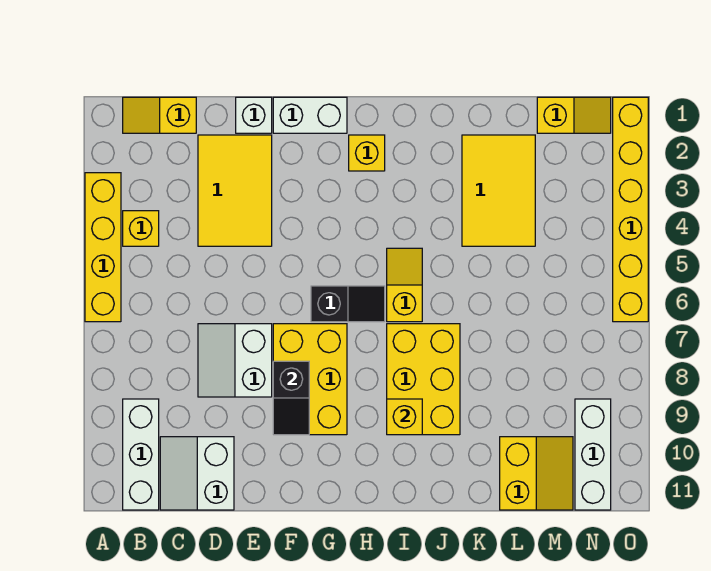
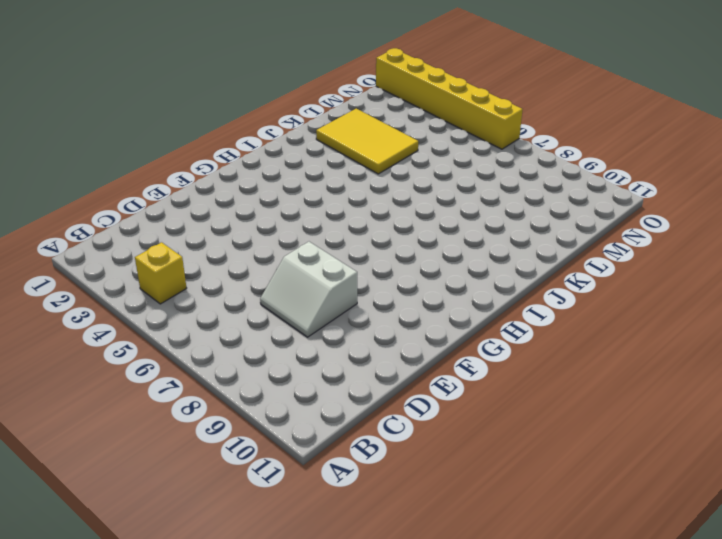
none -> yellow 1x4 brick [85,173,121,322]
none -> yellow 1x2 slope [123,97,196,133]
none -> white 1x3 brick [123,399,159,510]

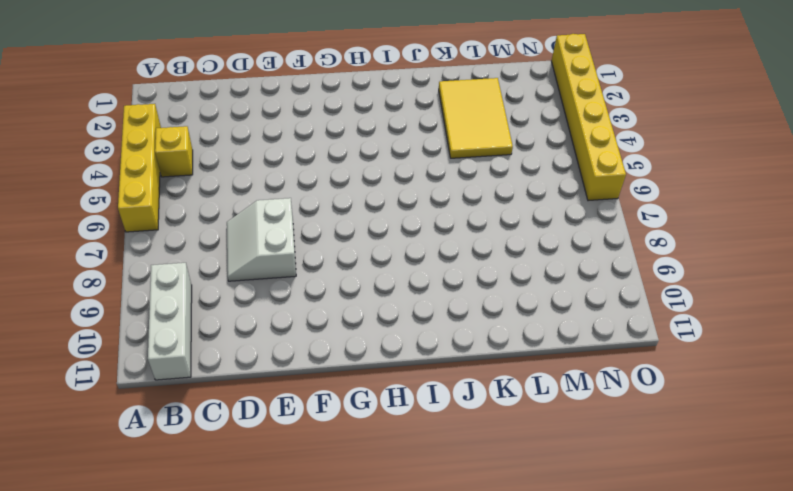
none -> yellow 1x2 slope [123,97,196,133]
none -> white 2x2 slope [160,437,234,510]
none -> yellow 2x3 tile [198,135,272,246]

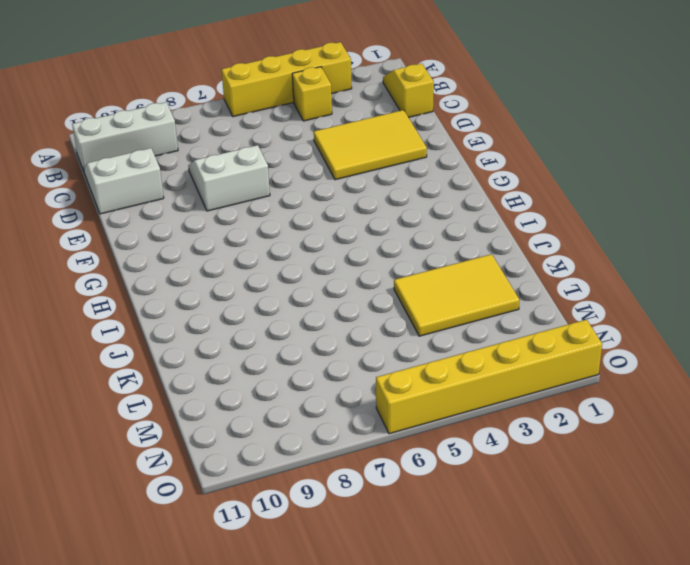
none -> white 1x1 brick [236,97,272,133]
none -> white 1x2 brick [273,97,347,133]
none -> yellow 2x3 brick [273,324,347,435]

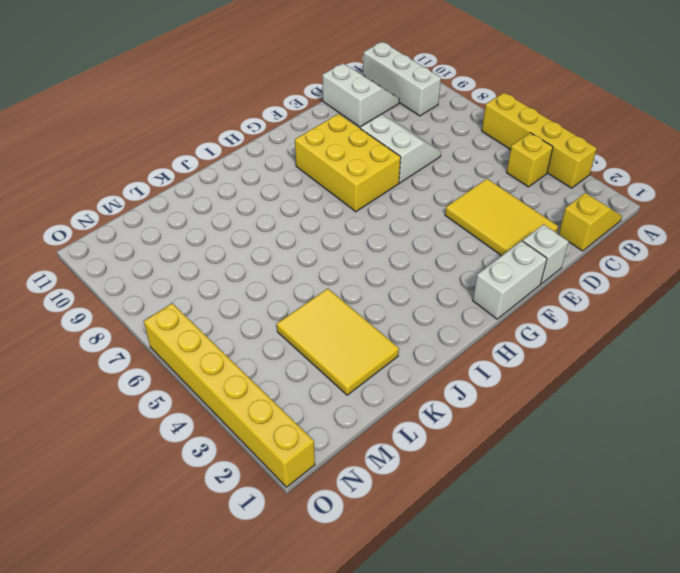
none -> black 1x2 slope [311,286,385,322]
none -> yellow 1x1 brick [349,135,385,171]
none -> yellow 1x2 slope [387,248,422,322]

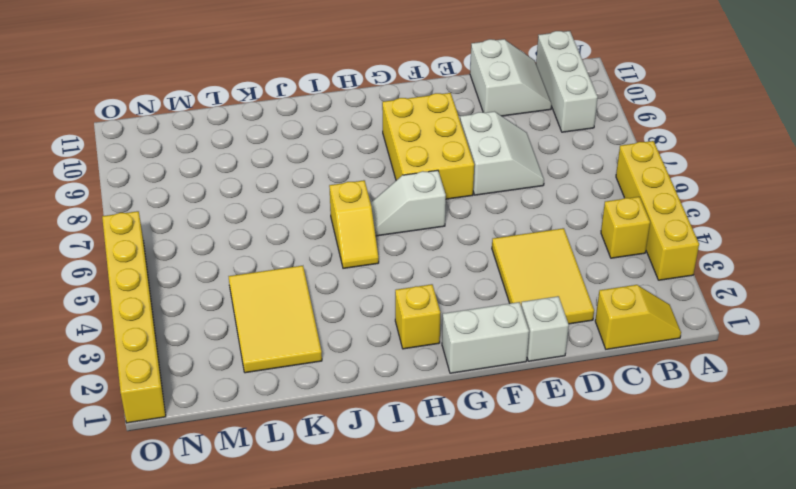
white 1x2 slope [371,170,446,236] -> black 1x2 slope [311,286,385,322]
none -> yellow 2x3 brick [387,324,460,435]
none -> yellow 2x2 slope [500,437,573,510]
none -> yellow 1x2 slope [537,97,611,133]

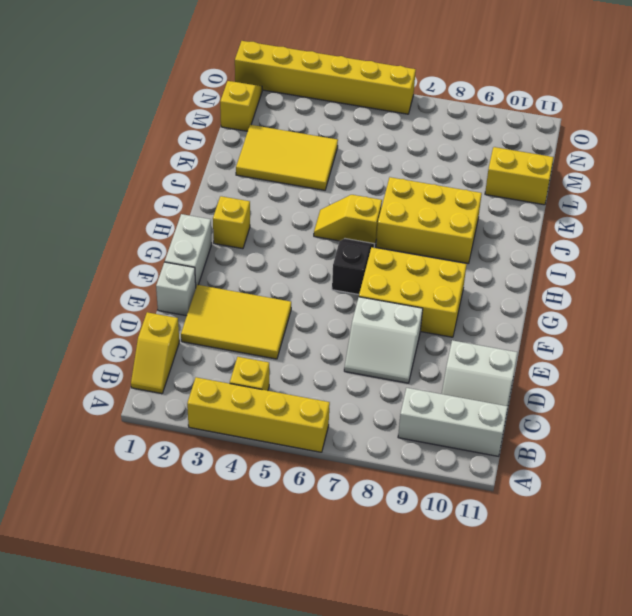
none -> white 1x3 brick [575,399,611,510]
none -> black 1x2 slope [273,361,309,435]
none -> yellow 1x1 brick [387,399,422,435]

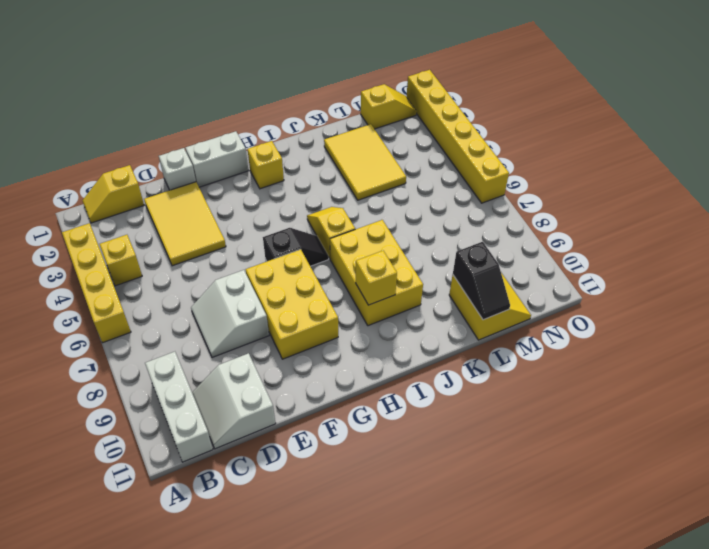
black 1x2 slope [453,242,510,320] -> black 1x2 slope moved to [273,361,309,435]
none -> white 1x3 brick [575,399,611,510]

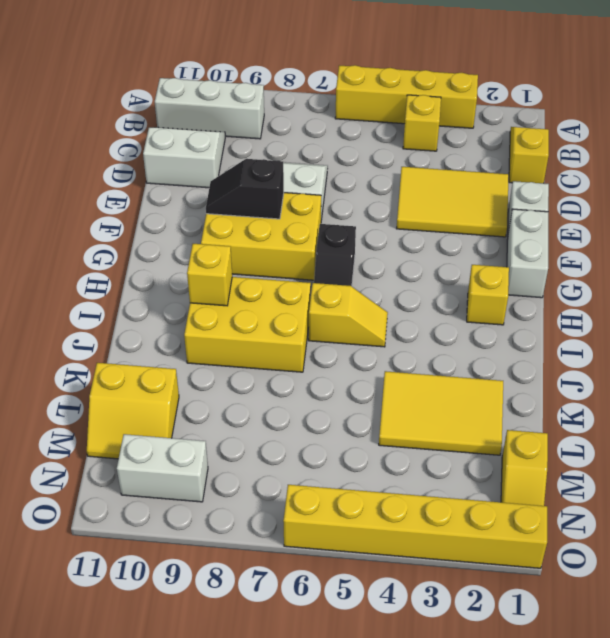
white 1x2 brick [117,434,208,502] -> white 1x3 brick [575,399,611,510]

